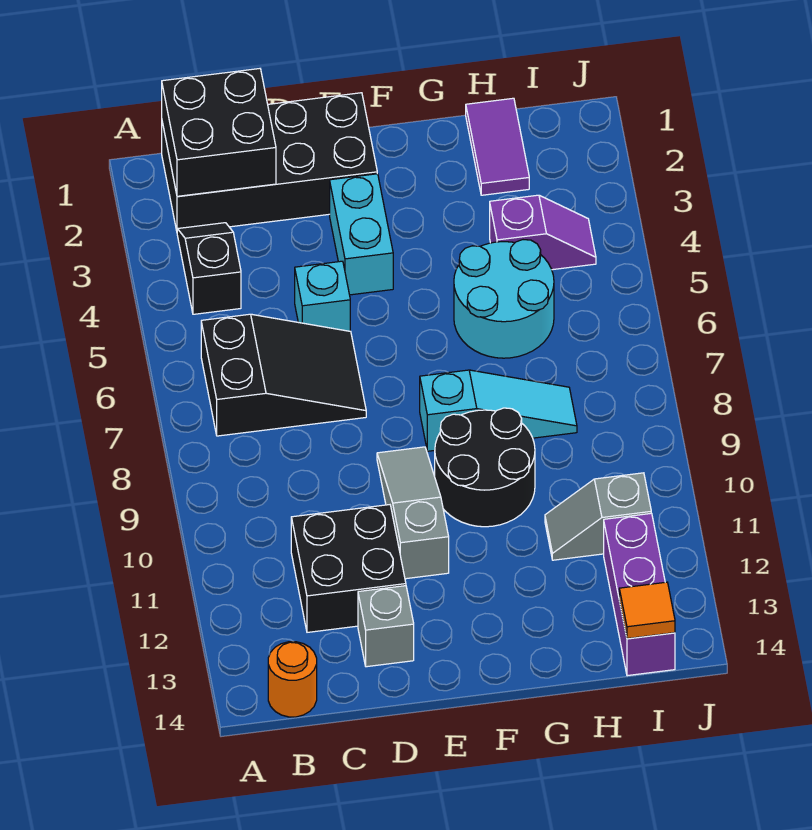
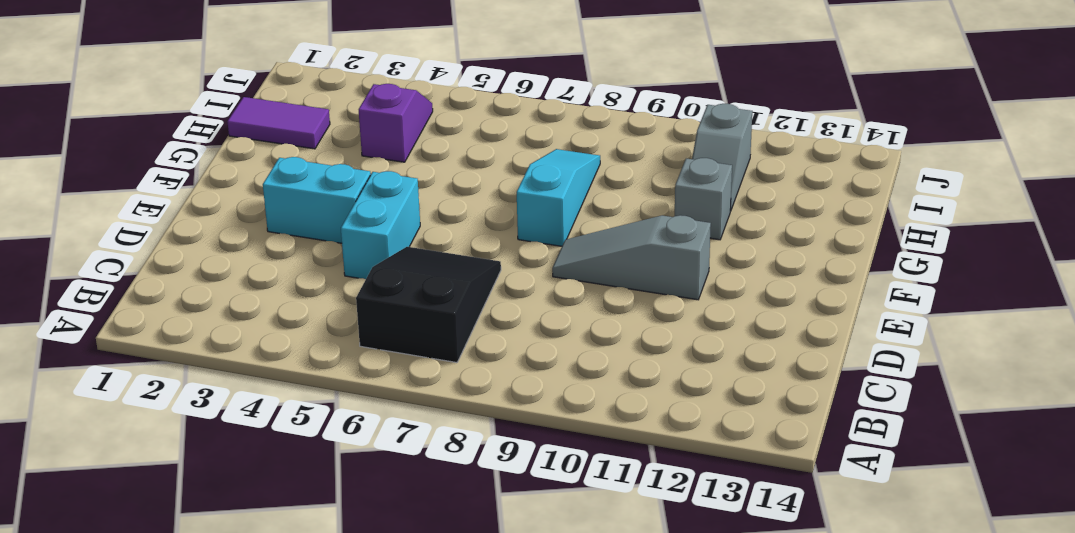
cyan 1x2 brick [341,171,420,279] -> cyan 1x1 brick [295,261,350,331]
grey 1x1 brick [675,158,732,240] -> grey 1x1 brick moved to [358,586,414,667]
none -> black 2x4 brick [162,93,377,231]
none -> black 1x2 slope [177,223,241,314]
none -> orange 1x1 round brick [268,642,317,717]

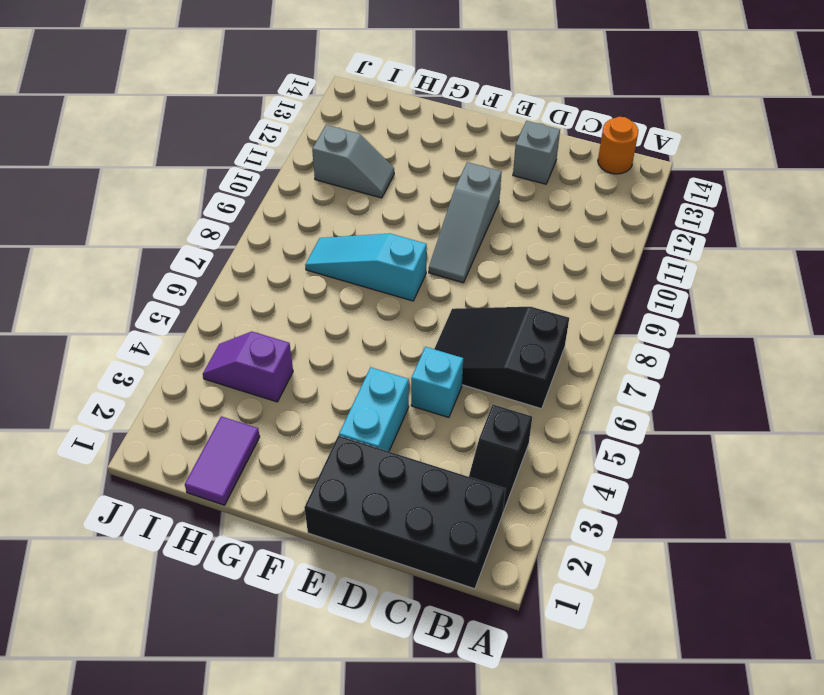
none -> black 2x2 brick [291,505,406,632]
none -> black 2x2 round brick [435,408,535,527]
none -> cyan 2x2 round brick [454,240,554,358]

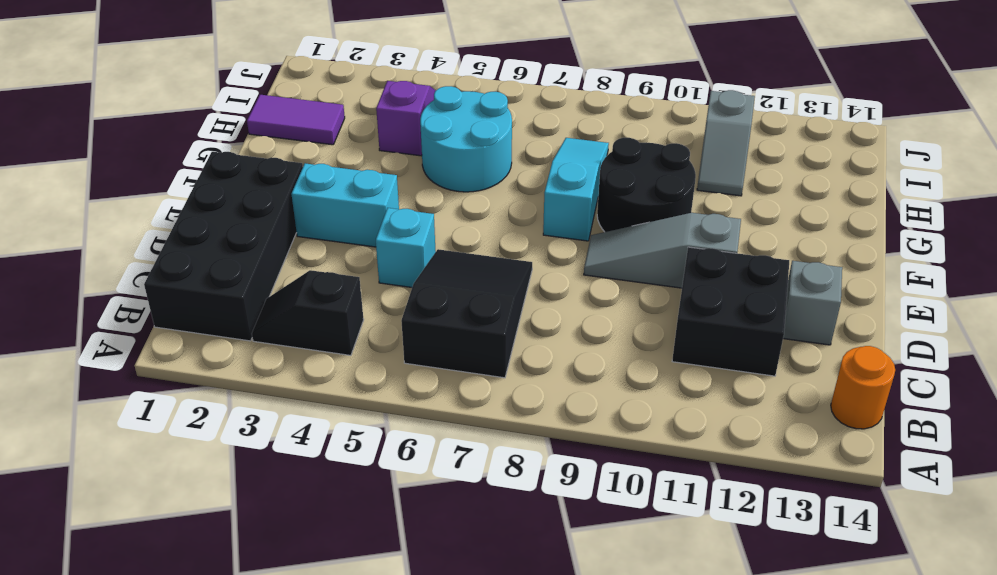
none -> purple 1x3 brick [604,513,675,676]
none -> black 2x2 brick [162,69,276,196]
none -> orange 1x1 tile [619,582,675,639]

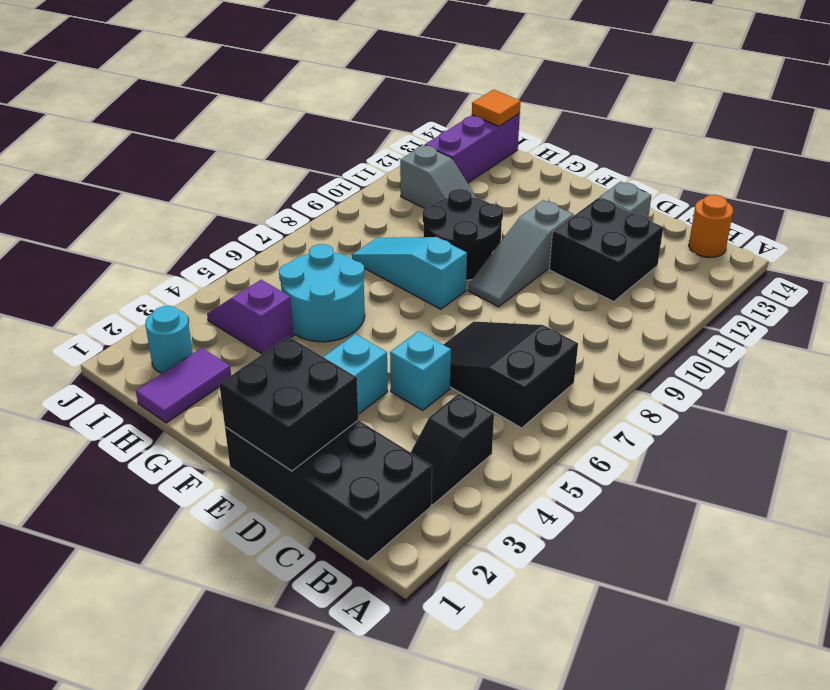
black 2x2 brick [219,337,359,471] -> black 2x2 brick moved to [162,69,276,196]
cyan 1x1 round brick [145,306,193,373] -> none

